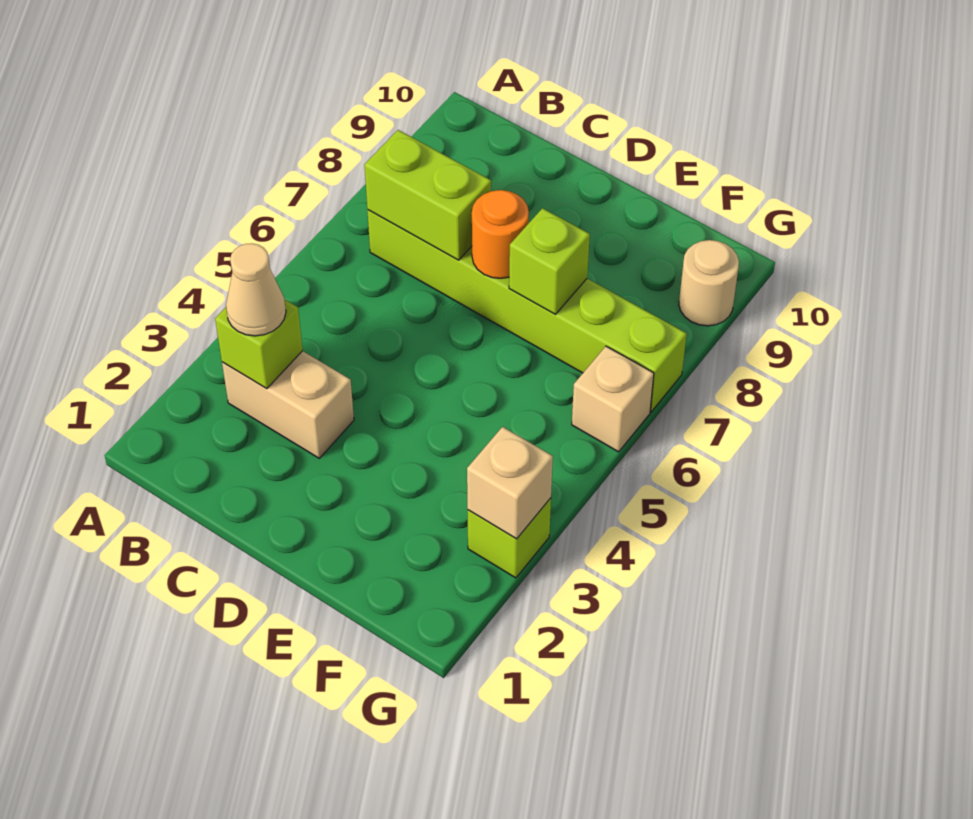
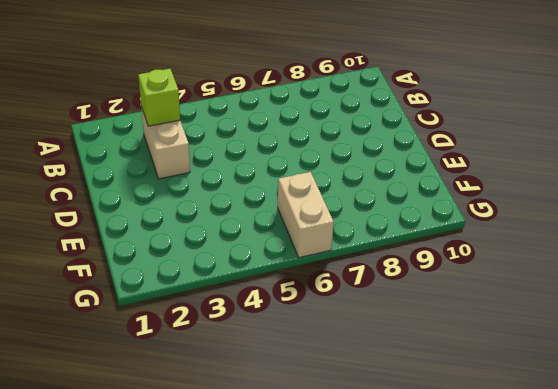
tan 1x2 brick [278,172,334,258] -> tan 1x1 brick [572,346,654,452]
none -> lime 1x6 brick [367,210,687,412]
none -> lime 1x1 brick [467,498,551,578]

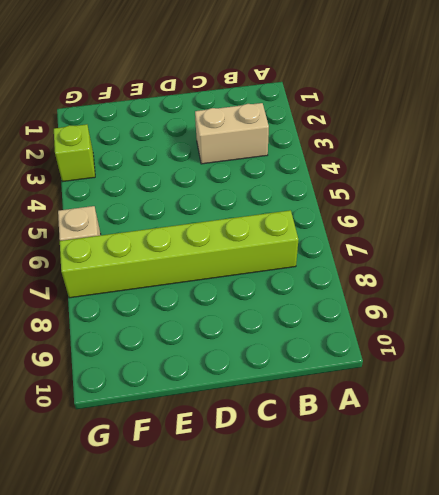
none -> tan 1x1 round brick [679,240,739,326]
none -> lime 1x1 brick [215,299,303,389]

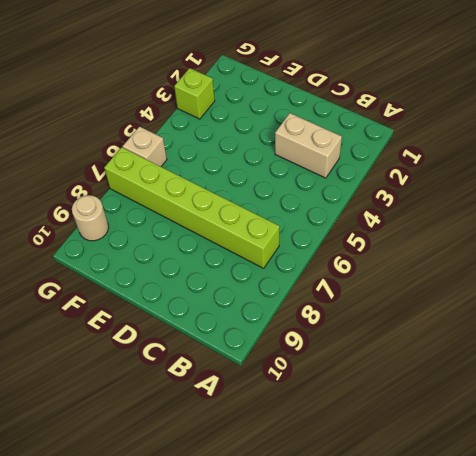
none -> lime 1x1 brick [215,299,303,389]
none -> lime 1x2 brick [365,130,491,260]

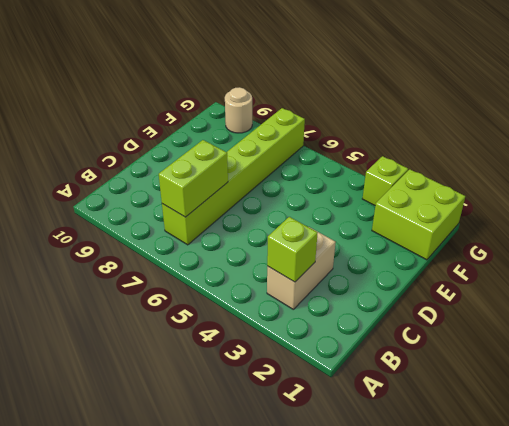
lime 2x2 brick [372,169,465,260] -> none
none -> tan 1x1 brick [572,346,654,452]
none -> orange 1x1 round brick [472,190,529,278]

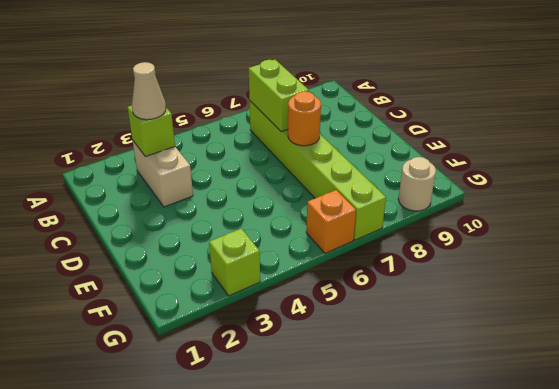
orange 1x1 brick [306,190,356,253] -> tan 1x1 brick [572,346,654,452]
none -> lime 1x1 brick [509,208,590,314]
none -> tan 1x1 brick [467,427,553,539]

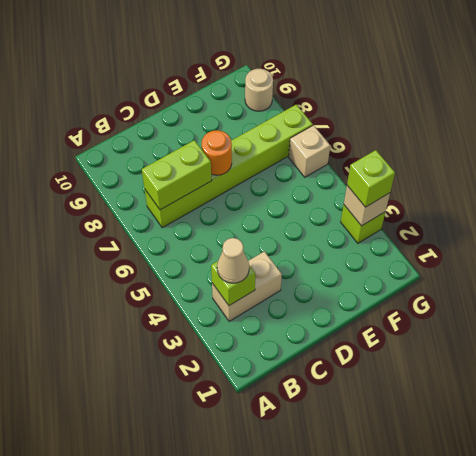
lime 1x1 brick [347,150,395,207] -> lime 1x1 brick moved to [509,208,590,314]

